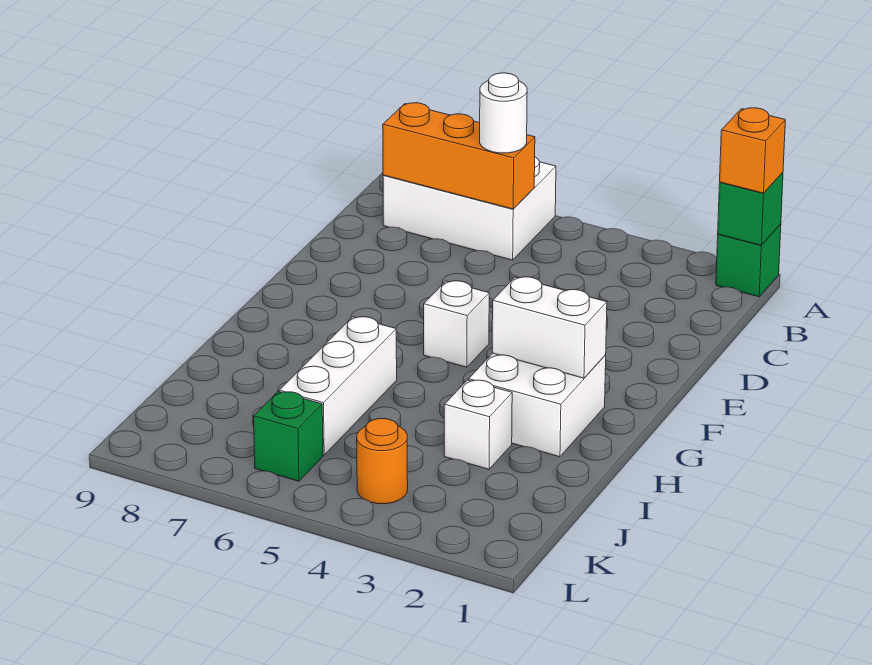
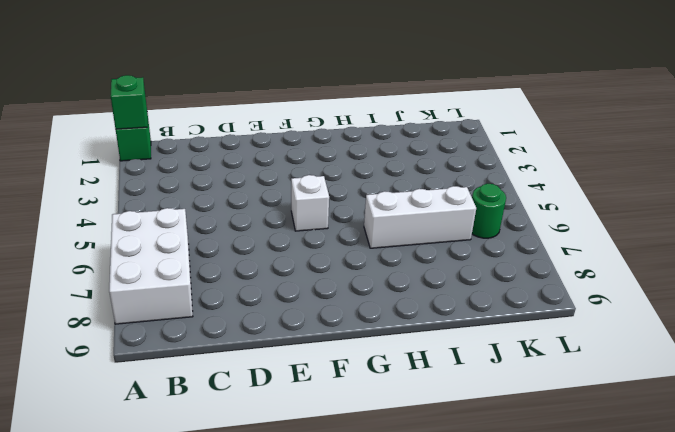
green 1x1 round brick [472,184,506,238] -> green 1x1 brick [254,392,323,481]
none -> white 2x2 brick [469,353,606,457]
none -> white 1x1 brick [444,380,512,469]
none -> orange 1x1 round brick [357,419,408,504]

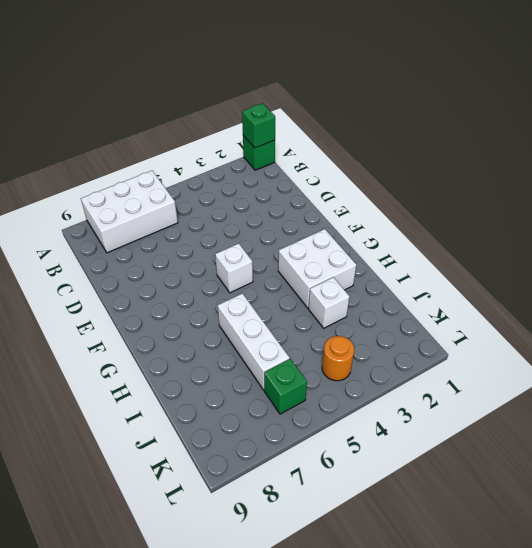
none -> orange 1x3 brick [383,103,535,209]
none -> white 1x2 brick [492,277,607,378]
none -> orange 1x1 brick [720,108,785,193]

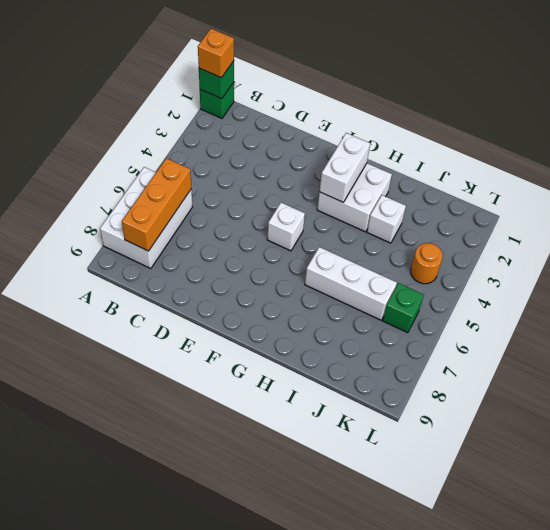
none -> white 1x1 round brick [480,73,527,153]

